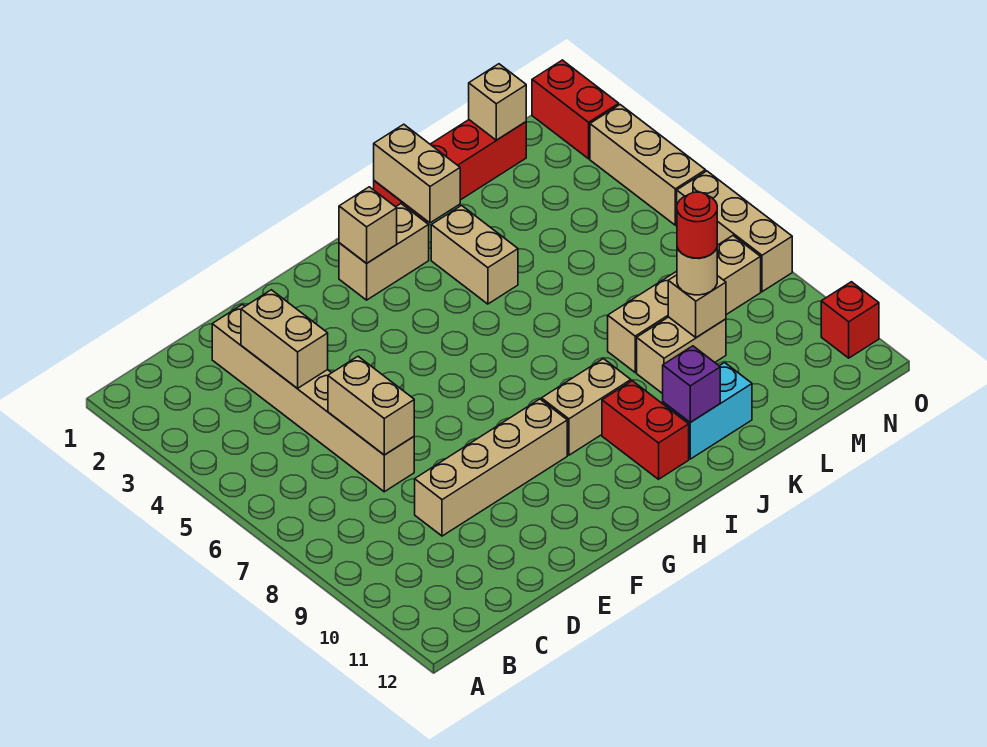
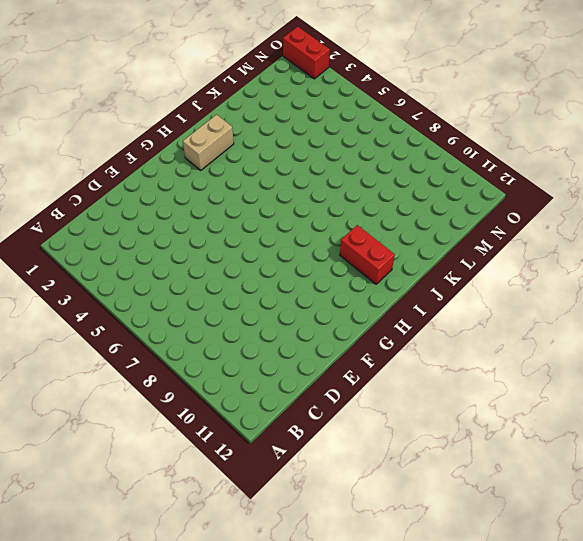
none -> tan 1x6 brick [212,305,414,492]
none -> tan 1x4 brick [415,399,567,536]
none -> tan 1x2 brick [541,359,631,455]

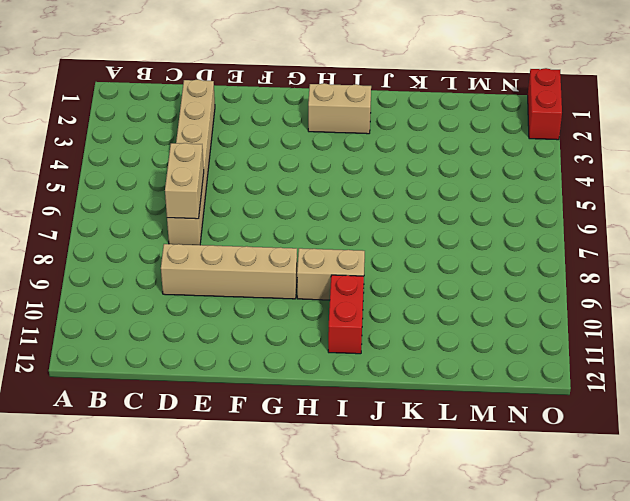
none -> red 1x4 brick [374,120,526,222]
none -> tan 1x2 brick [431,206,518,304]
none -> cyan 1x2 brick [663,363,752,459]

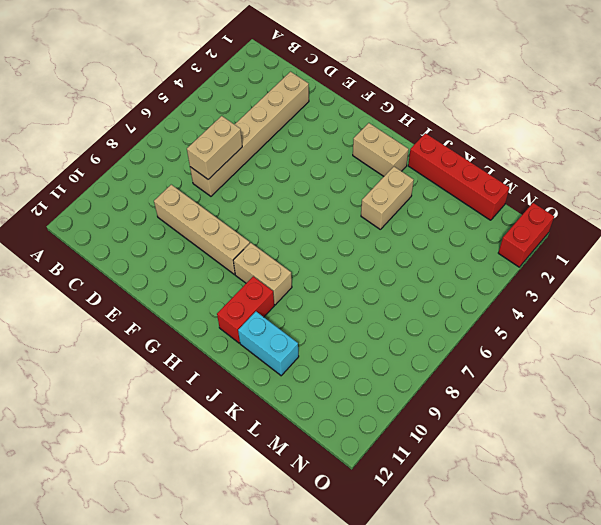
none -> tan 1x4 brick [608,236,761,372]
none -> tan 1x2 brick [637,317,726,394]
none -> tan 1x3 brick [590,105,706,225]

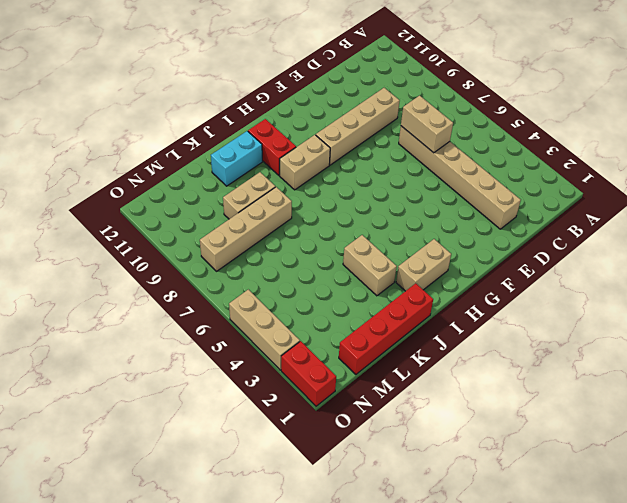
none -> tan 1x3 brick [677,171,792,292]
none -> red 1x1 brick [821,282,879,358]
none -> tan 1x2 brick [241,290,328,388]

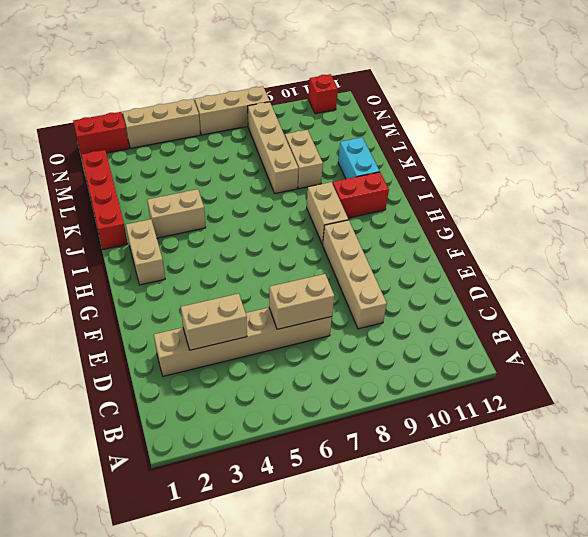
none -> tan 1x1 brick [339,187,397,263]
none -> tan 1x2 brick [374,124,460,223]
none -> purple 1x1 brick [663,346,720,422]

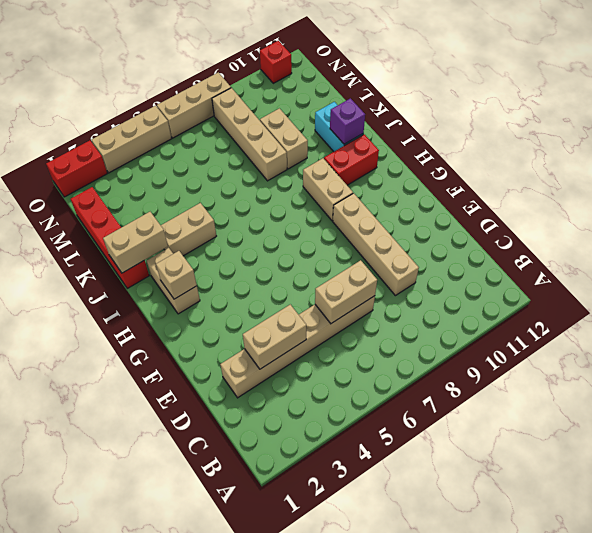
none -> tan 1x1 brick [668,275,726,338]
none -> tan 1x1 brick [469,64,526,140]
none -> tan 1x1 round brick [677,248,717,295]

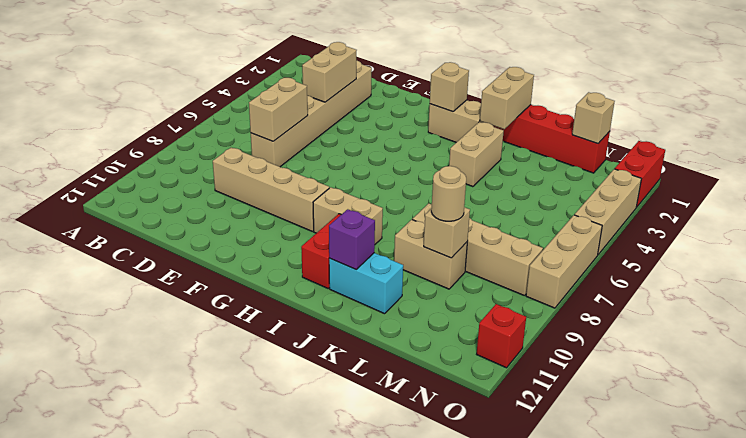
none -> red 1x1 round brick [677,192,717,258]

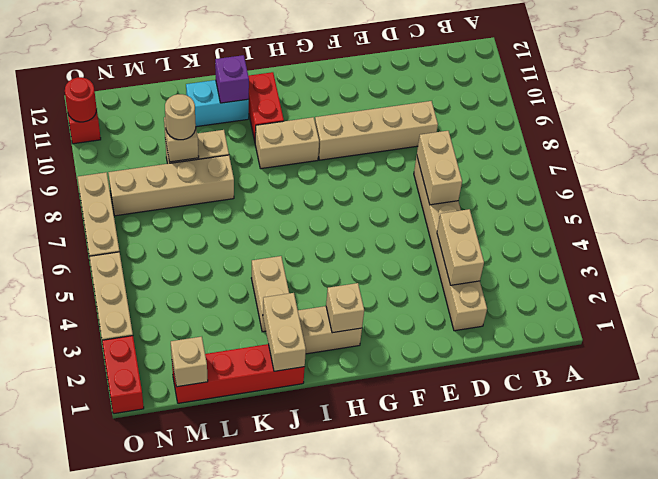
red 1x1 round brick [65,77,97,122] -> red 1x1 round brick moved to [677,192,717,258]

